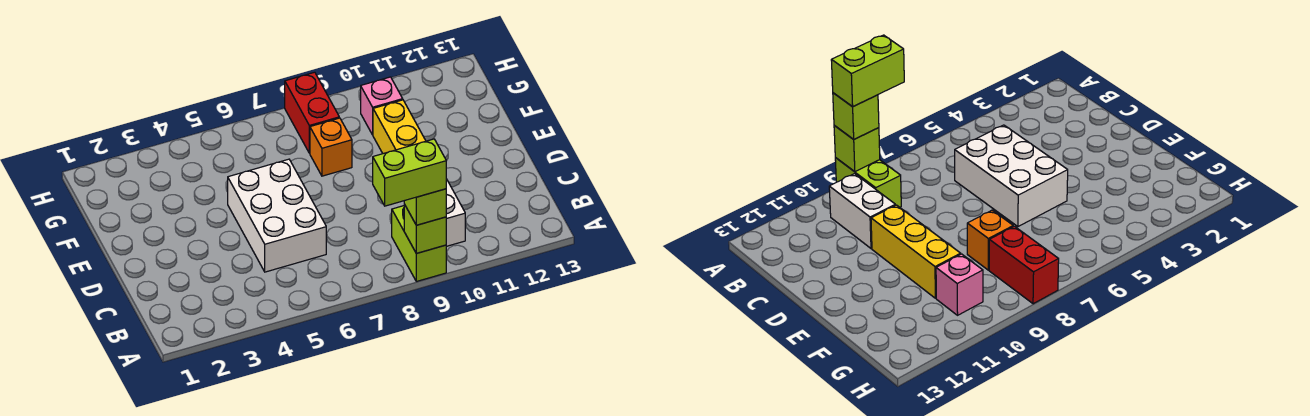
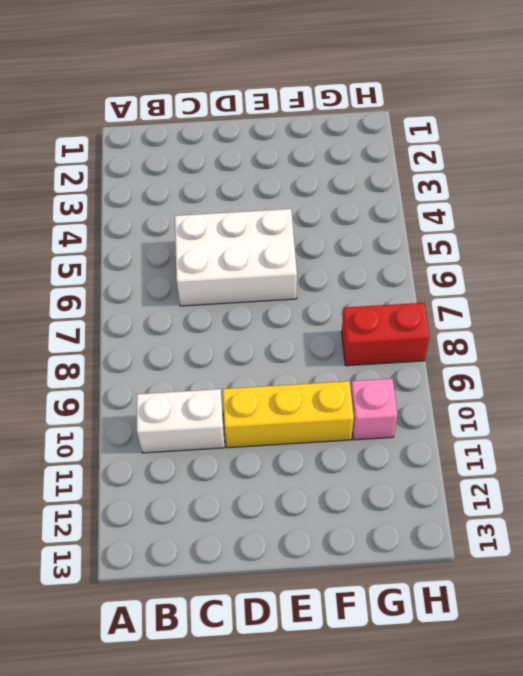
none -> lime 1x2 brick [392,206,446,281]
none -> orange 1x1 brick [310,118,352,176]

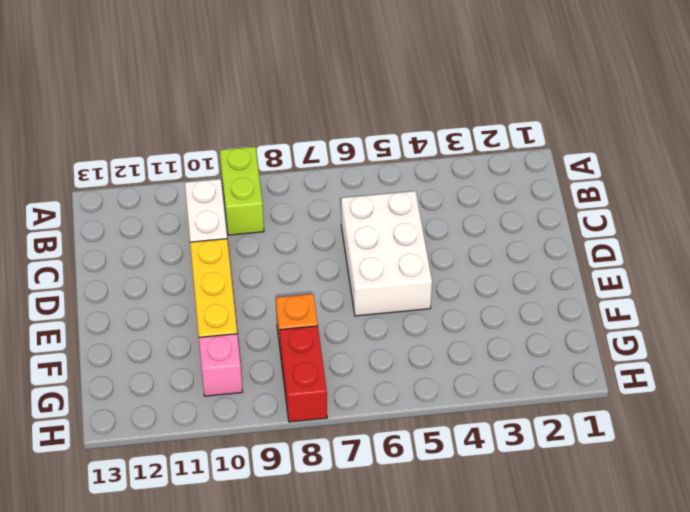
none -> lime 1x1 brick [404,204,446,253]
none -> lime 1x1 brick [404,189,446,225]

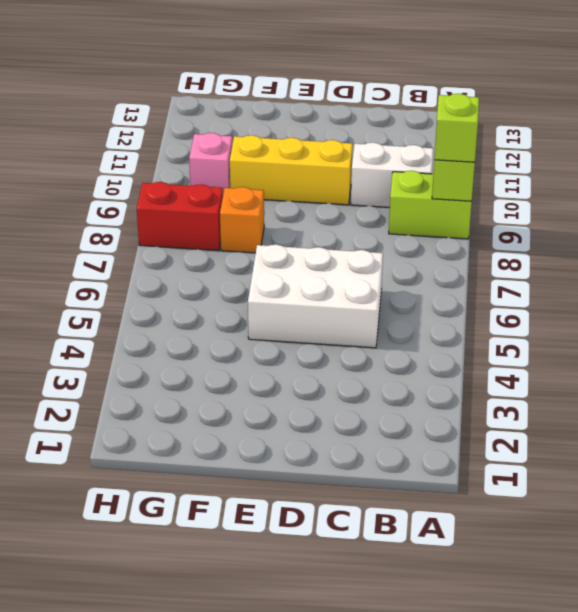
none -> lime 1x2 brick [373,139,446,206]

